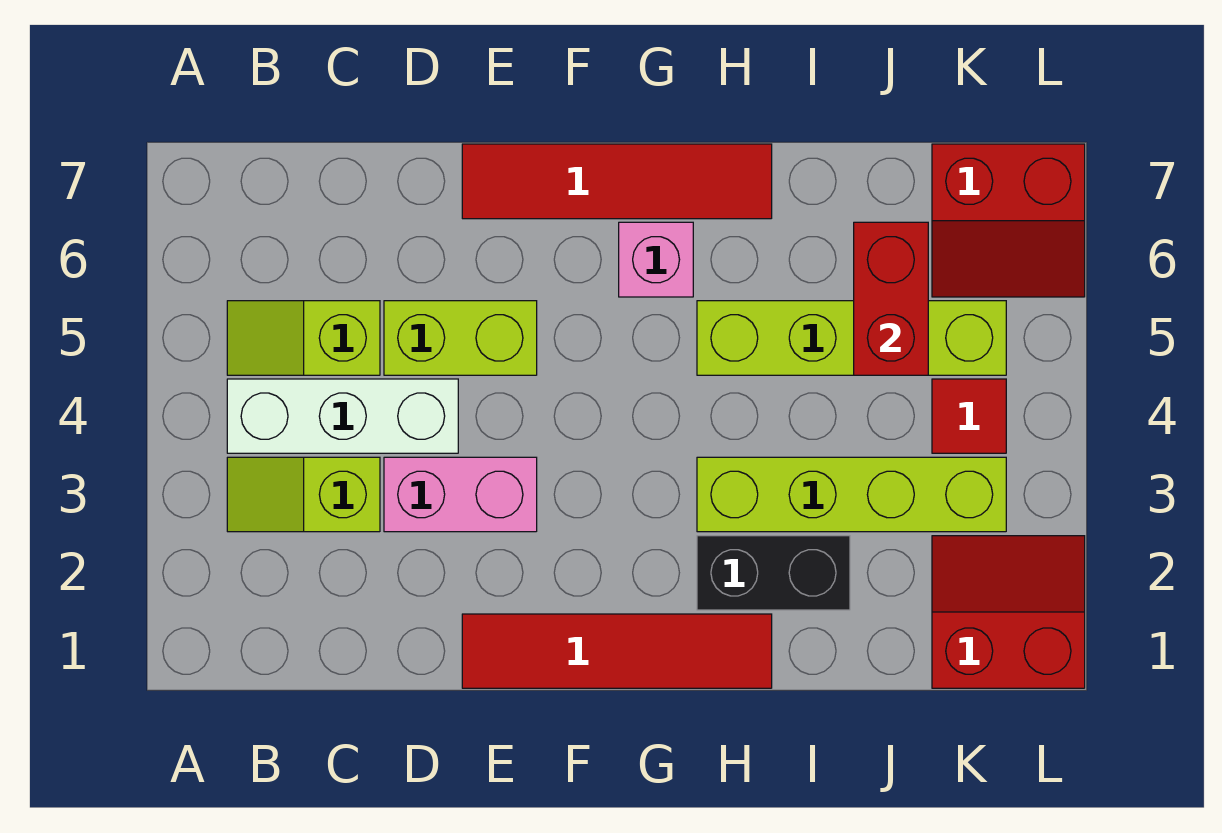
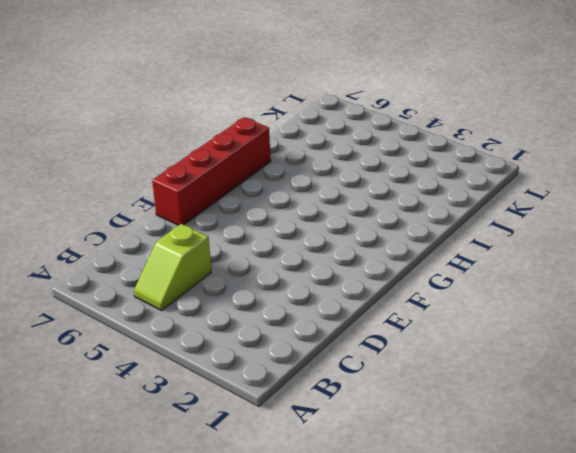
red 1x4 brick [152,117,271,225] -> red 1x4 tile [462,144,772,219]
none -> lime 1x2 slope [227,457,380,532]
none -> white 1x3 brick [227,379,458,453]
none -> pink 1x2 brick [384,457,537,532]

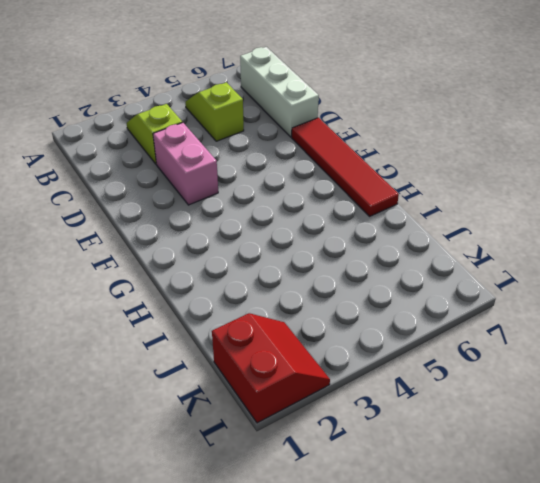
white 1x3 brick [240,47,319,137] -> white 1x3 brick moved to [227,379,458,453]
none -> lime 1x2 brick [384,301,537,375]
none -> red 1x4 tile [462,614,772,688]
none -> pink 1x1 brick [619,222,693,297]

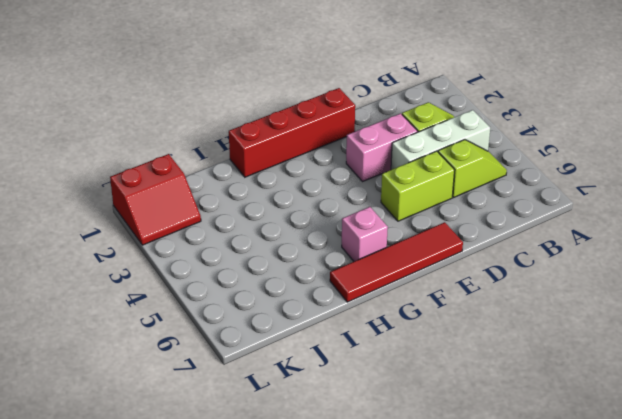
red 1x4 brick [229,88,355,177] -> red 1x4 tile [462,614,772,688]
none -> black 1x2 brick [697,536,850,610]
none -> lime 1x4 brick [697,457,1006,532]
none -> lime 1x4 brick [697,301,1006,375]

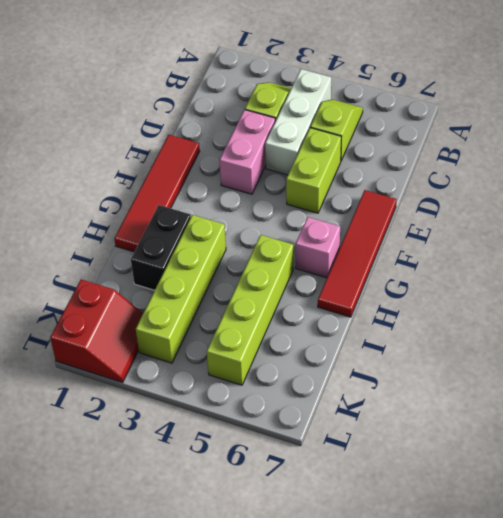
none -> red 1x1 tile [932,379,1006,453]
none -> red 2x2 slope [932,144,1085,297]
none -> red 1x2 brick [854,222,928,375]

